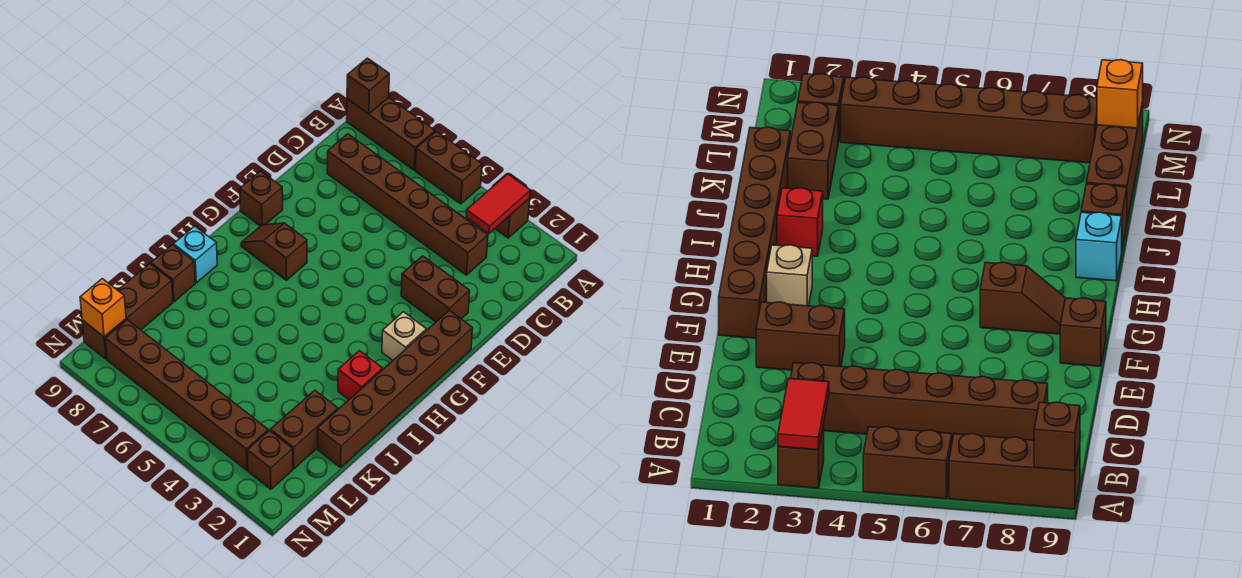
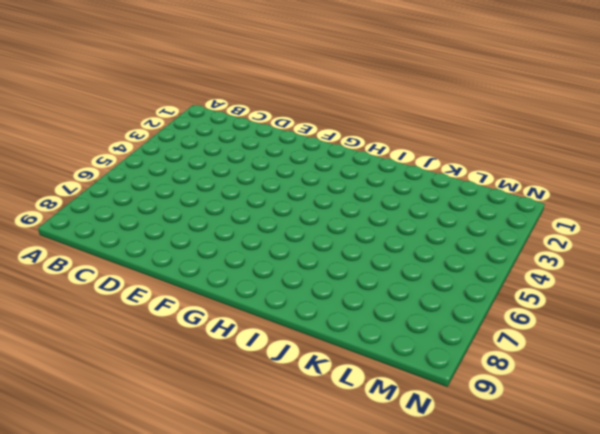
none -> brown 1x1 brick [495,198,530,238]
none -> brown 1x2 brick [415,131,482,204]
none -> brown 1x3 brick [347,97,435,170]

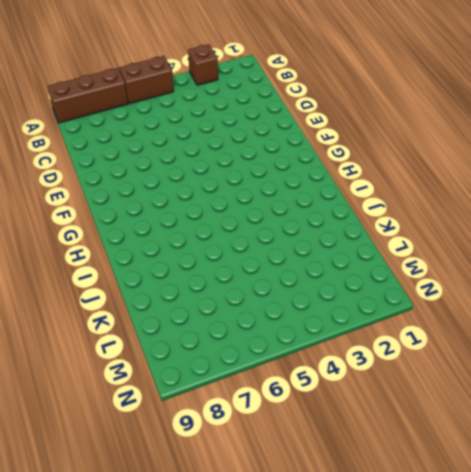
none -> brown 1x6 brick [327,134,488,275]
none -> brown 1x2 brick [401,256,470,322]
none -> brown 1x6 brick [317,310,473,467]

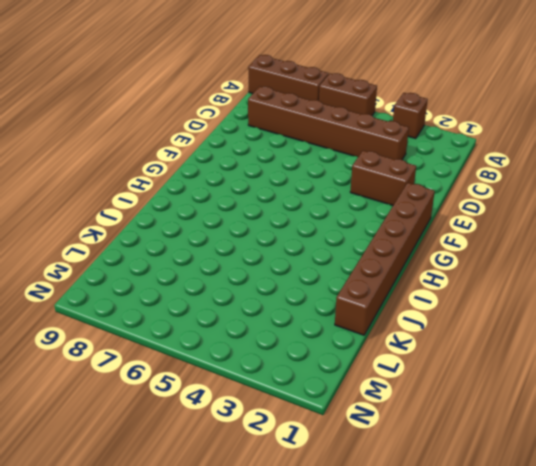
none -> brown 1x1 brick [240,171,283,226]
none -> tan 1x1 brick [382,312,426,360]
none -> brown 1x2 slope [241,223,307,280]

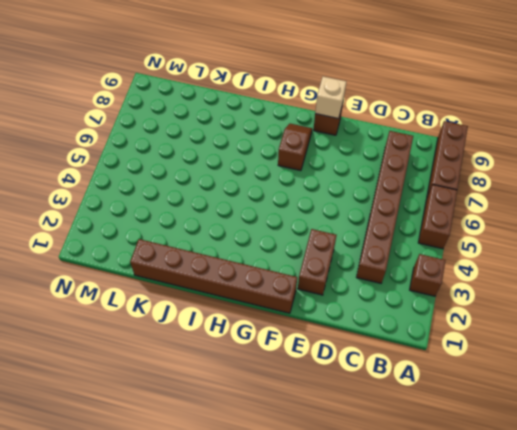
tan 1x1 brick [315,77,346,119] -> tan 1x1 brick moved to [382,312,426,360]
none -> red 1x1 brick [338,351,383,399]
none -> cyan 1x1 brick [173,226,217,283]
none -> brown 1x1 brick [151,245,195,302]

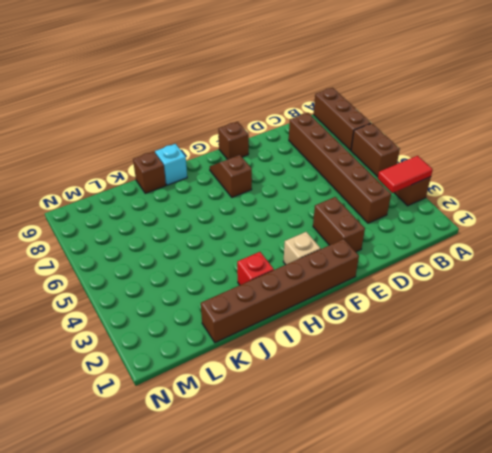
none -> brown 1x2 brick [270,390,338,469]
none -> brown 1x3 brick [82,264,173,359]
none -> brown 1x1 brick [247,430,293,489]

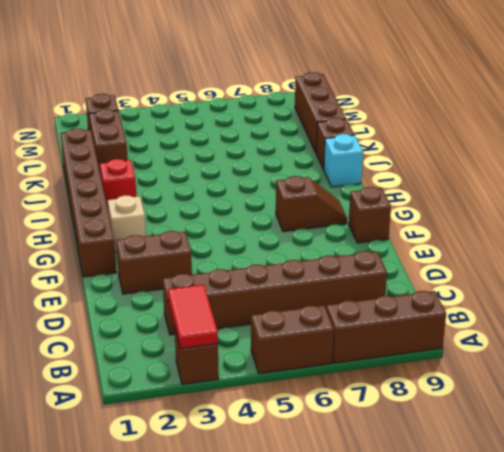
none -> brown 1x6 brick [105,320,268,470]
none -> brown 1x1 brick [347,58,389,114]
none -> orange 1x1 brick [80,279,126,337]

